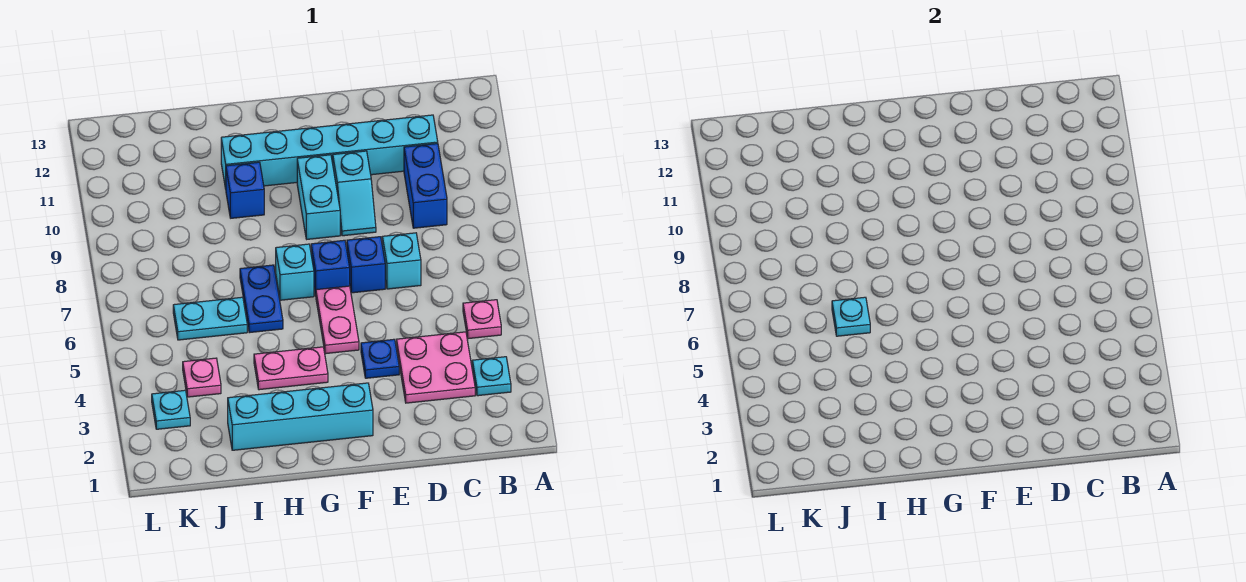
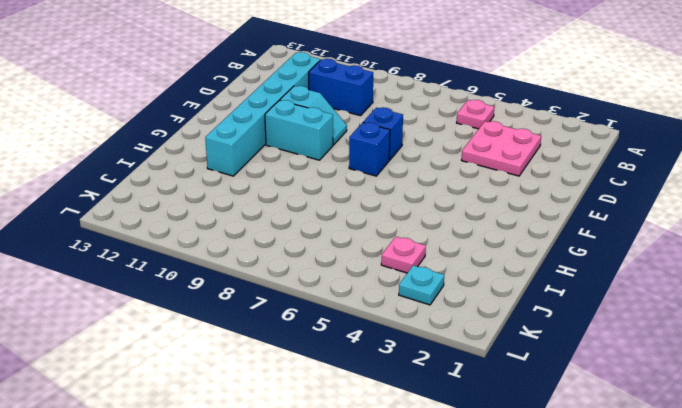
none -> cyan 1x1 plate [472,357,511,396]
none -> cyan 1x1 brick [382,233,421,289]
none -> blue 1x1 plate [361,339,399,378]

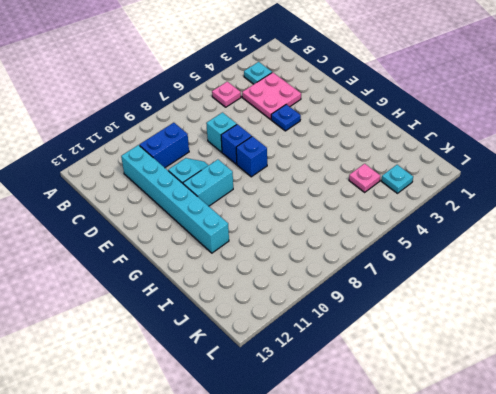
none -> cyan 1x4 brick [228,383,373,450]
none -> pink 1x2 plate [316,286,359,354]
none -> pink 1x2 plate [254,347,328,390]

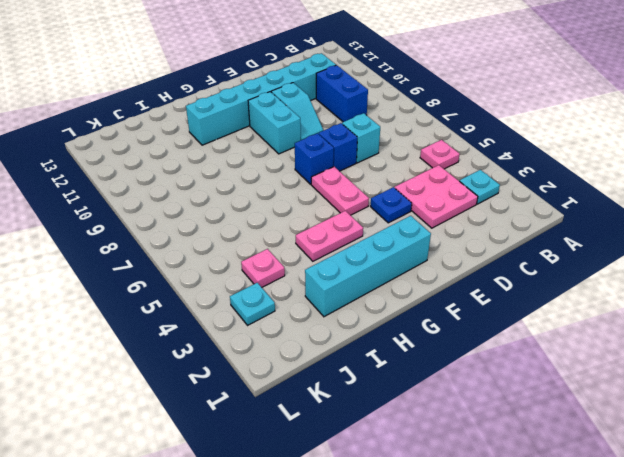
none -> cyan 1x1 brick [276,244,314,300]
none -> blue 1x2 plate [240,265,283,333]
none -> blue 1x1 brick [226,162,264,218]

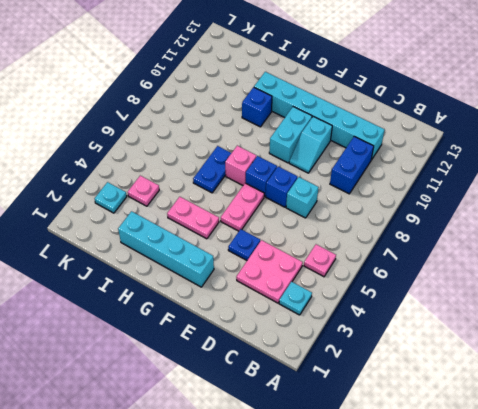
pink 1x1 brick [225,146,256,185] -> cyan 1x1 brick [276,244,314,300]
none -> cyan 1x2 plate [173,297,247,340]
none -> cyan 1x1 plate [832,297,870,336]

